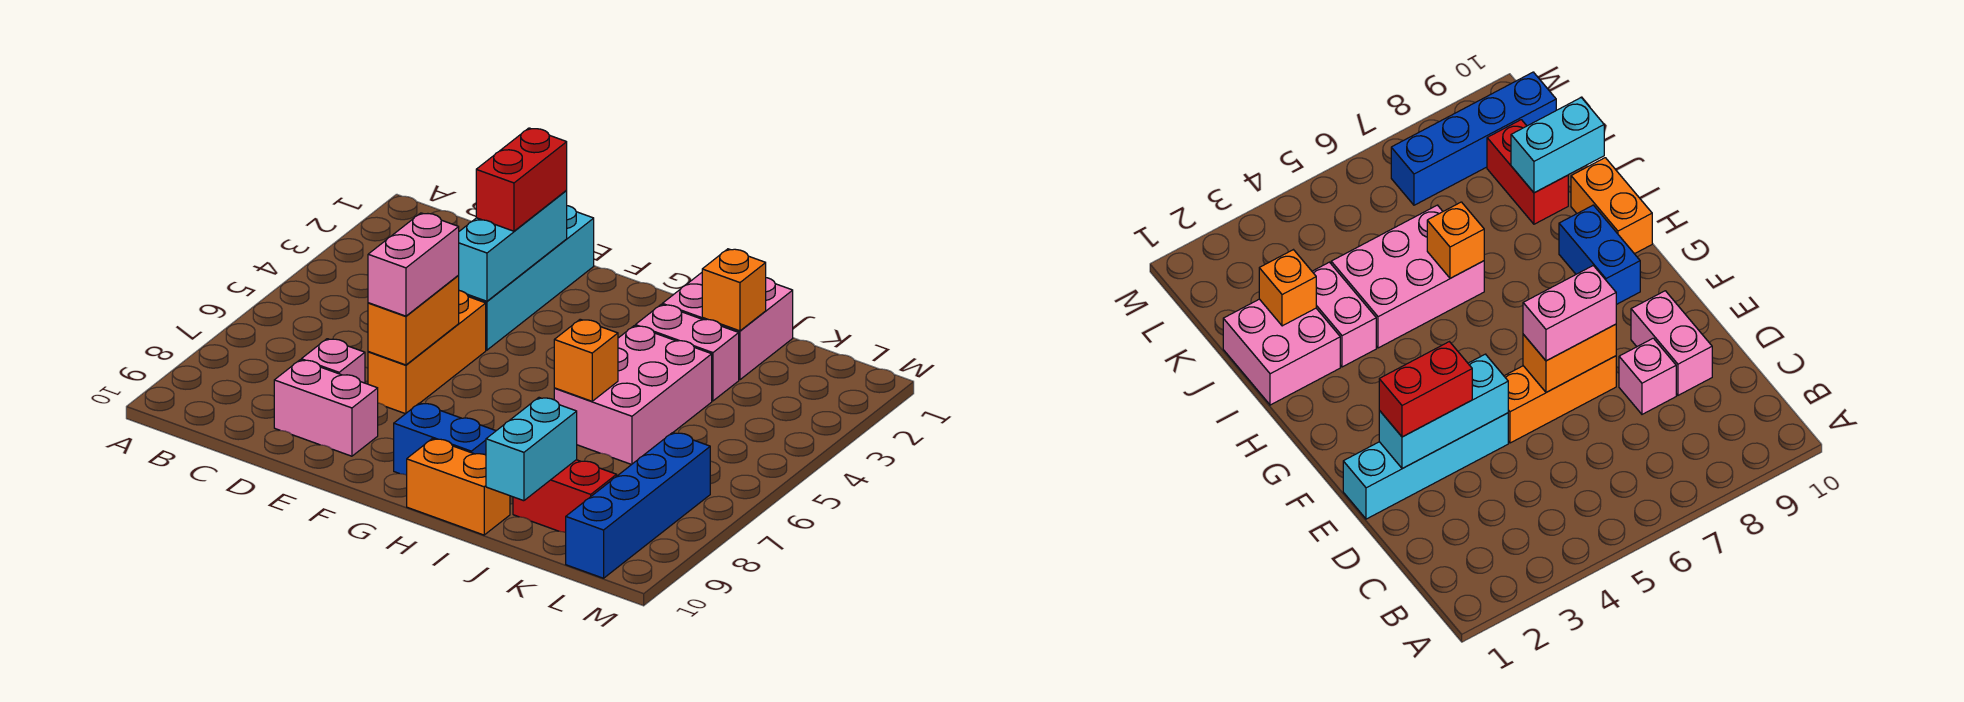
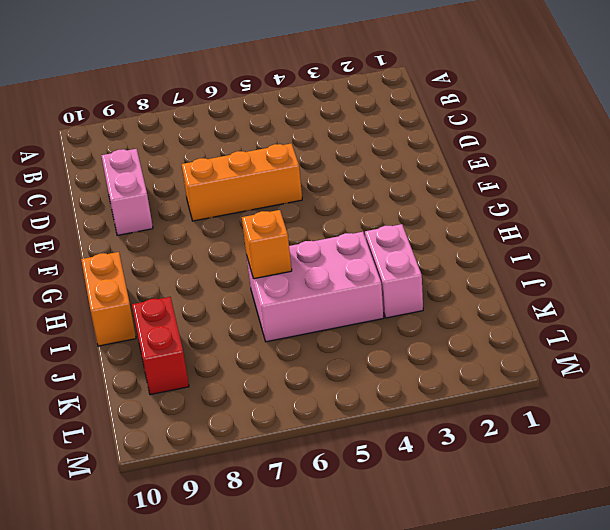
none -> pink 1x1 brick [301,339,365,383]
none -> cyan 1x4 brick [467,206,594,350]
none -> blue 1x2 brick [394,403,496,475]

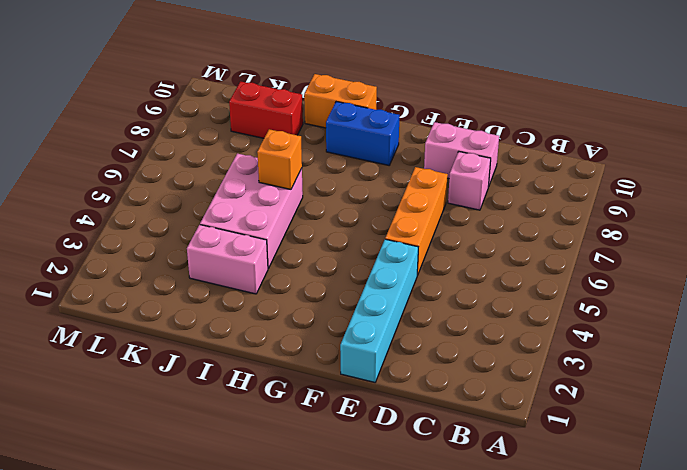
none -> pink 2x2 brick [662,273,793,380]
none -> blue 1x4 brick [566,433,710,578]
none -> cyan 1x3 brick [458,190,567,301]

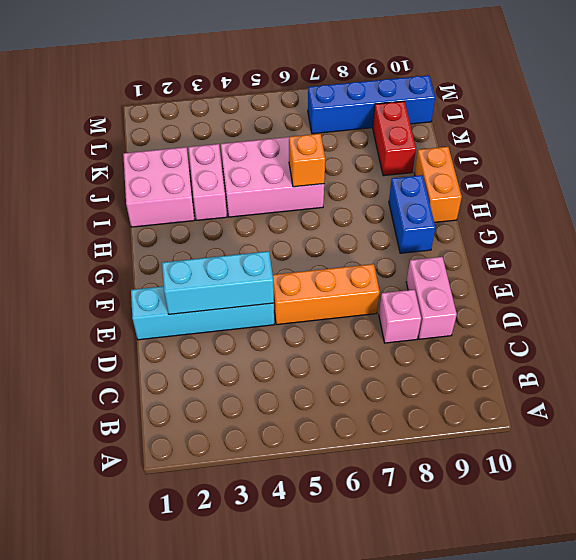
none -> orange 1x2 brick [368,276,459,365]
none -> orange 1x1 brick [702,249,766,331]
none -> cyan 1x2 brick [486,398,577,501]

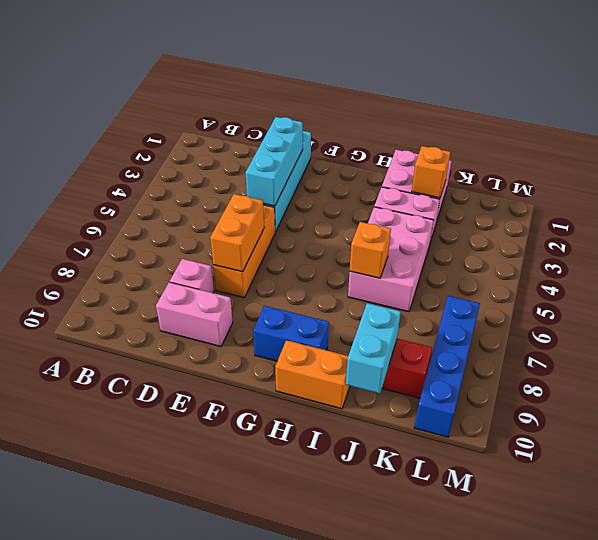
none -> red 1x2 brick [476,128,567,231]
none -> pink 1x2 brick [368,213,459,316]

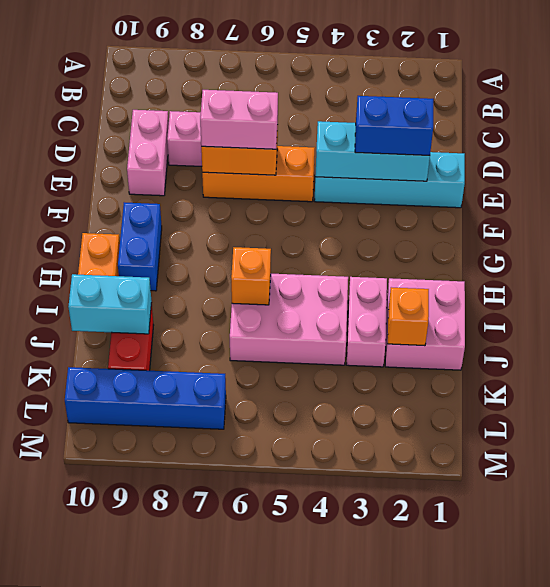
blue 1x2 brick [355,96,433,155] -> red 1x2 brick [476,128,567,231]

